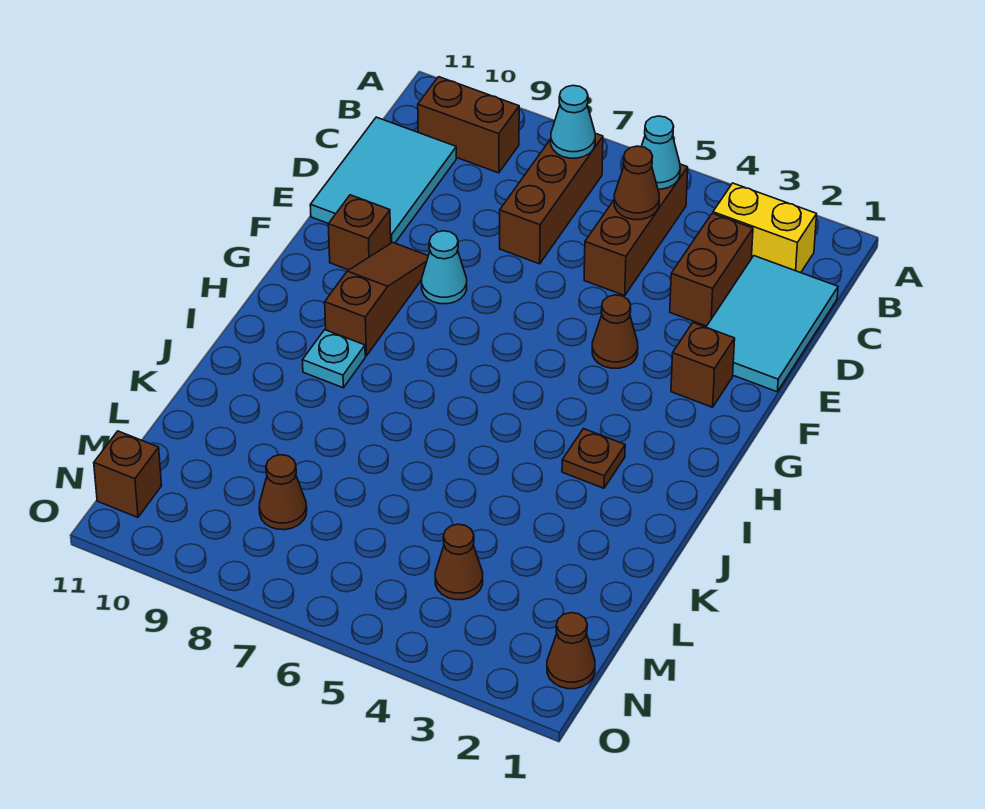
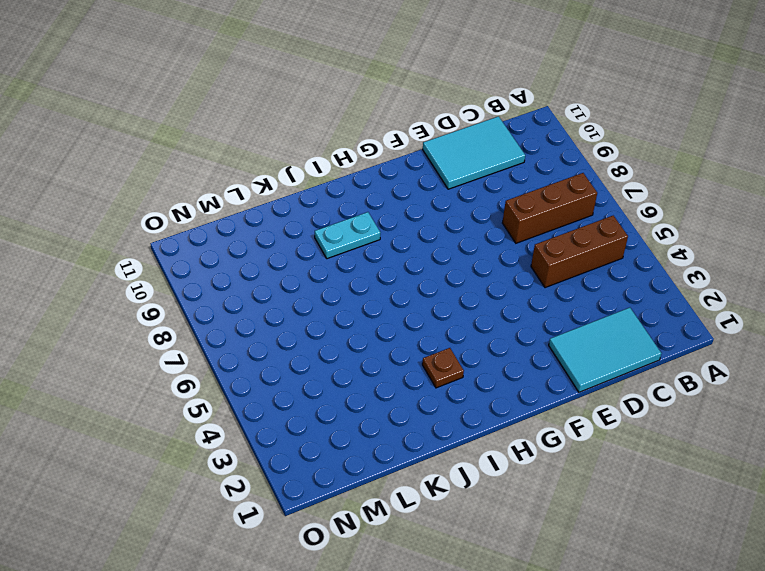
cyan 1x2 plate [315,212,380,259] -> cyan 1x1 plate [302,330,365,388]
none -> yellow 1x2 brick [713,183,817,273]
none -> brown 1x2 brick [418,77,519,173]
none -> brown 1x2 brick [670,213,753,326]

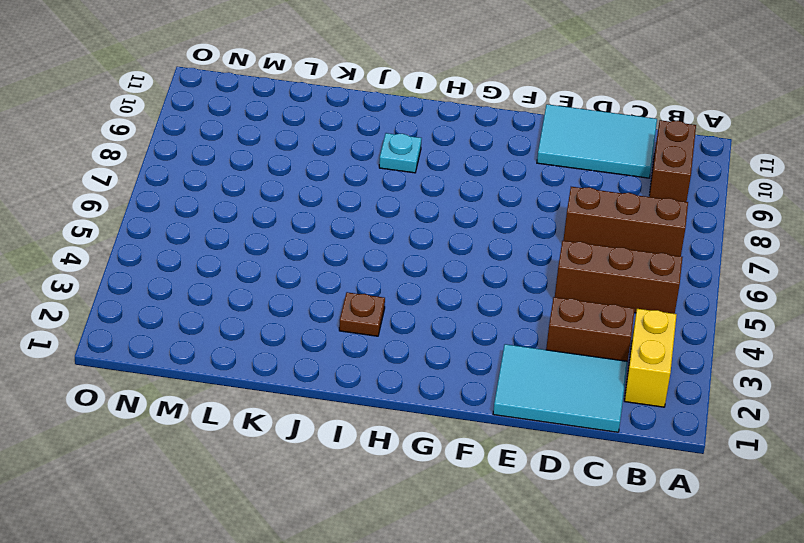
none -> brown 1x1 brick [671,323,735,407]
none -> brown 1x1 cone [592,295,638,368]
none -> cyan 1x1 cone [422,231,467,304]

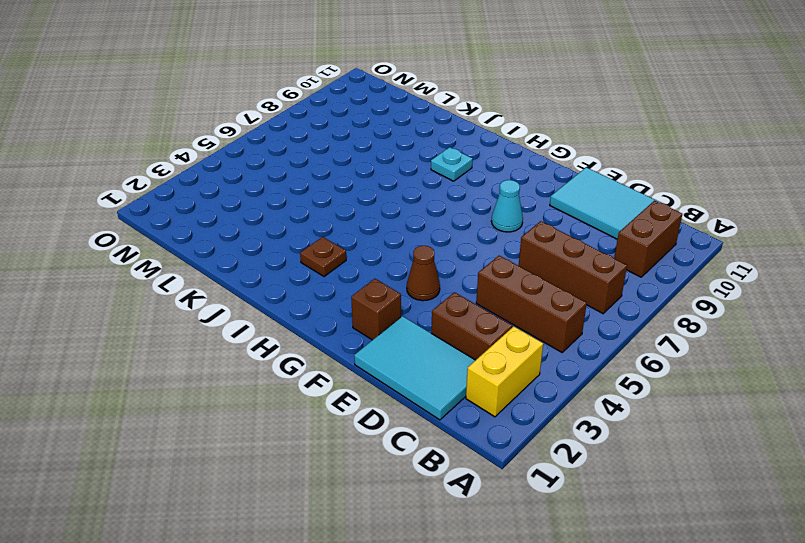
none -> brown 1x3 slope [325,243,428,356]
none -> brown 1x1 brick [328,195,391,270]
none -> brown 1x1 cone [435,524,483,600]

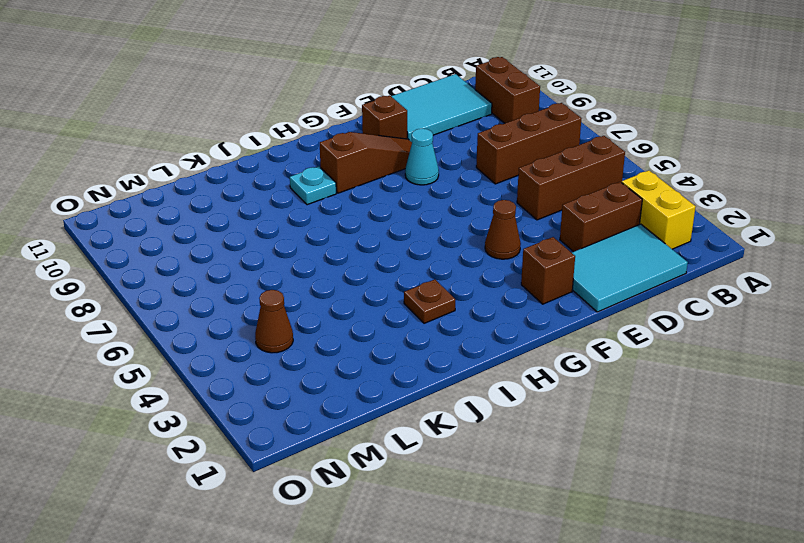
none -> brown 1x1 cone [259,455,307,530]
none -> brown 1x1 cone [547,613,595,689]
none -> brown 1x1 brick [94,431,162,517]

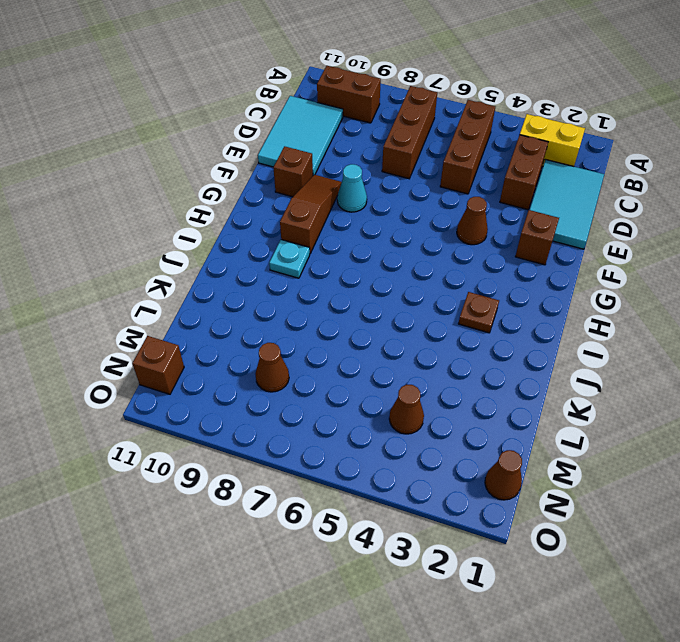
none -> cyan 1x1 cone [641,116,680,189]
none -> cyan 1x1 cone [551,86,595,158]
none -> brown 1x1 cone [614,146,659,220]

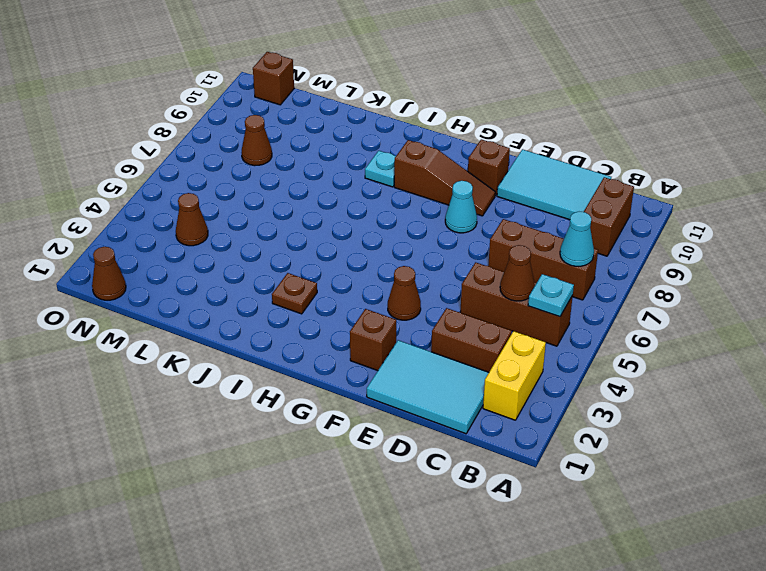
cyan 1x1 plate [528,274,574,317] -> cyan 1x1 cone [641,116,680,189]

